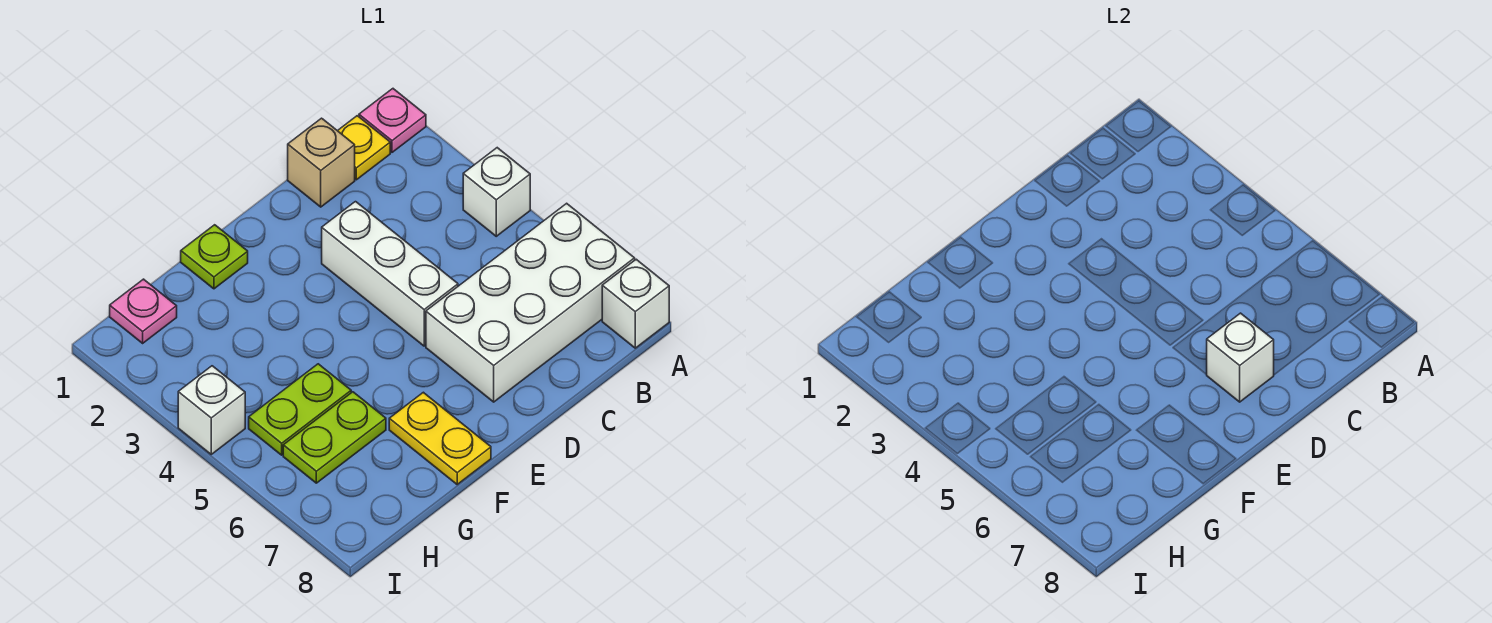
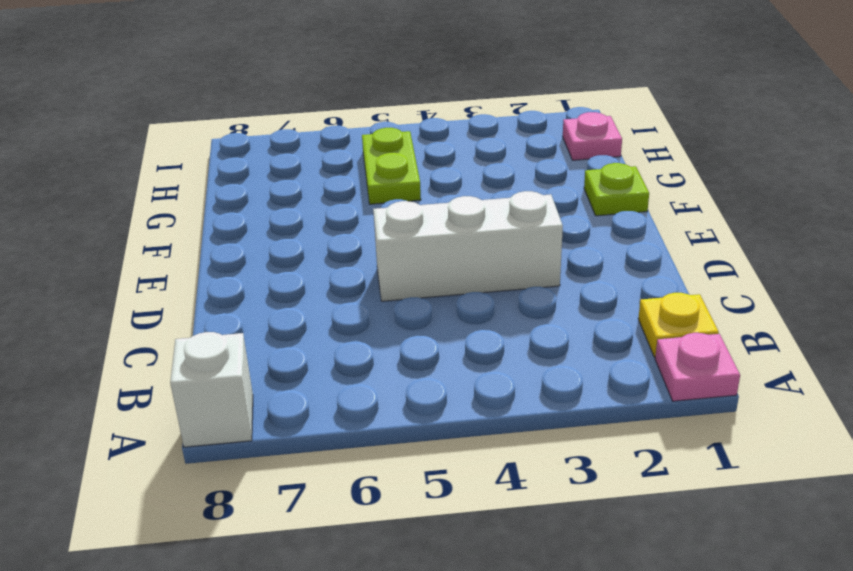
none -> white 1x1 brick [463,148,530,236]
none -> white 2x4 brick [426,203,635,402]
none -> tan 1x1 brick [288,118,355,207]

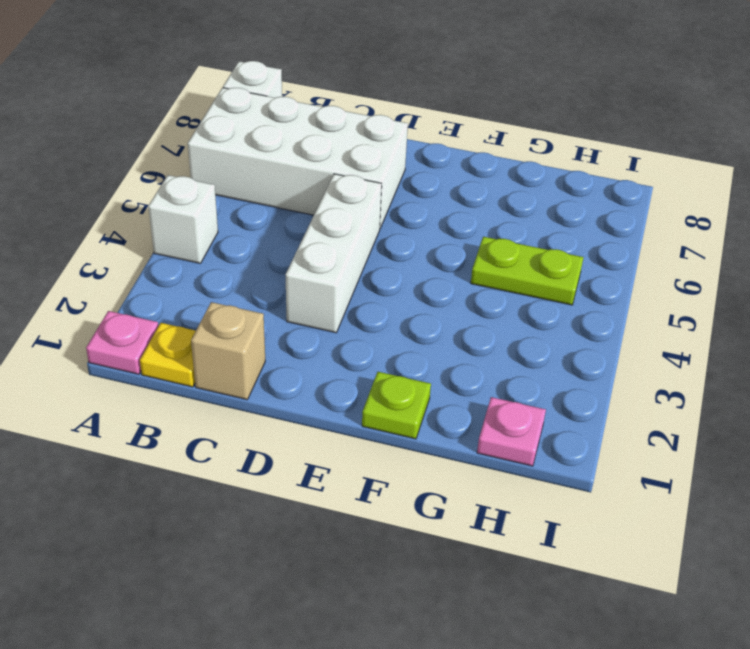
none -> yellow 1x2 plate [389,392,491,484]
none -> lime 1x2 plate [283,392,386,483]
none -> white 1x1 brick [178,366,245,454]

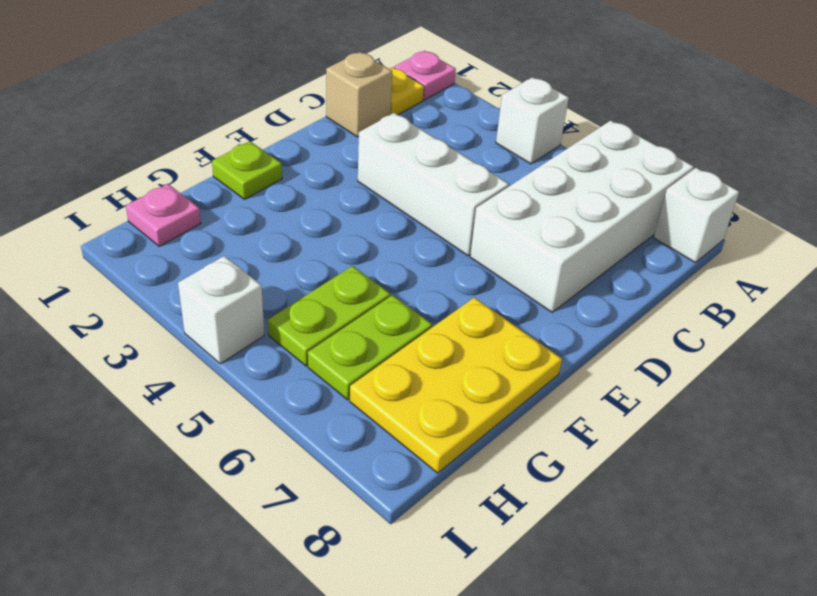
yellow 2x3 plate [350,298,562,473] -> yellow 1x2 plate [389,392,491,484]
none -> white 1x1 brick [1206,313,1274,402]

